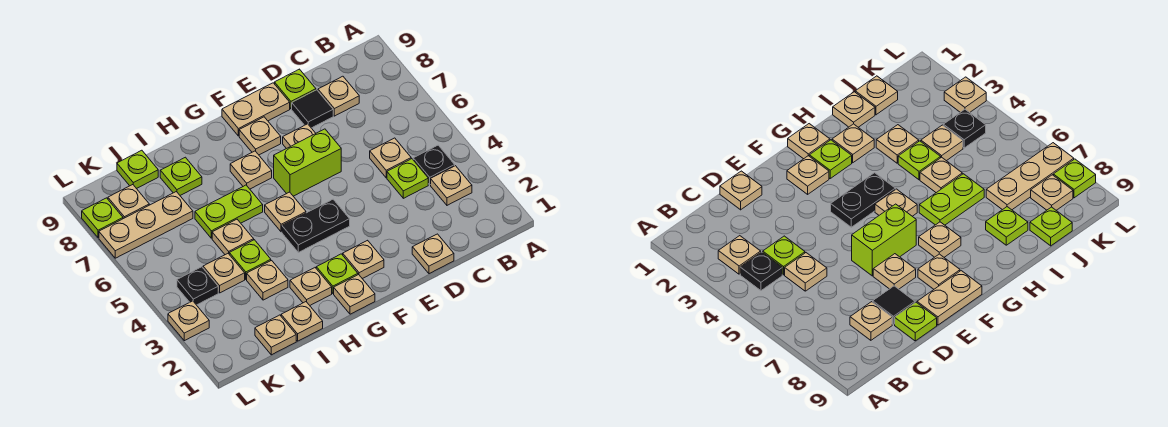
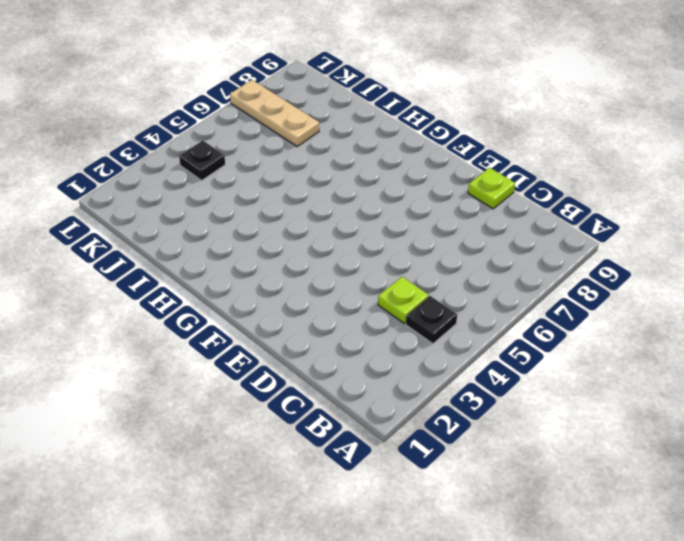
none -> tan 1x1 plate [431,166,472,205]
none -> tan 1x1 plate [370,138,411,178]
none -> tan 1x1 plate [318,76,359,116]
none -> tan 1x1 plate [412,234,454,274]

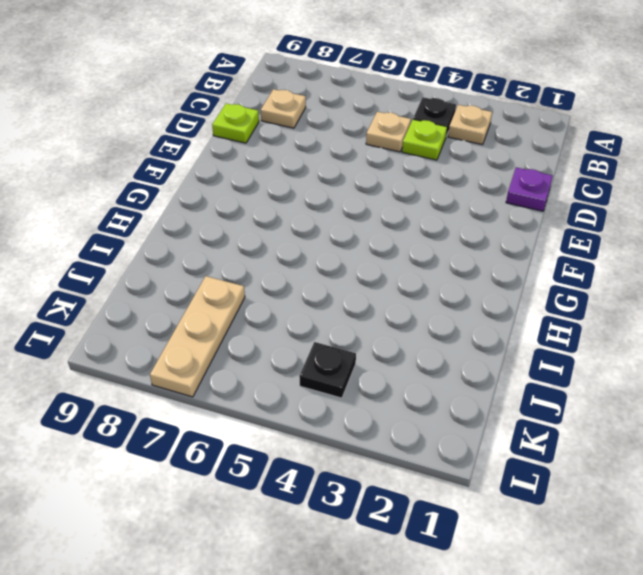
purple 1x1 plate [506,167,553,211] -> tan 1x1 plate [412,234,454,274]
none -> black 1x1 tile [292,90,333,128]
none -> lime 1x2 brick [274,129,341,196]
none -> tan 1x1 plate [283,124,316,149]
none -> tan 1x2 plate [222,83,290,136]

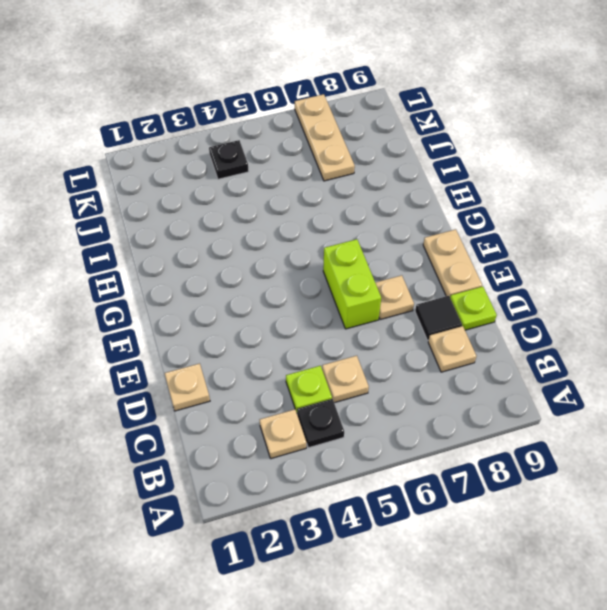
none -> tan 1x1 plate [343,240,384,279]
none -> black 1x2 plate [282,199,350,252]
none -> tan 1x1 plate [239,117,281,155]
none -> tan 1x1 plate [334,275,375,314]

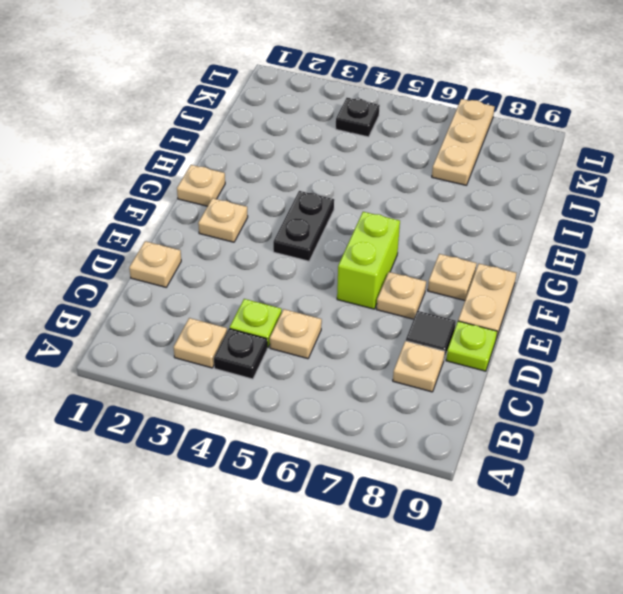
none -> lime 1x1 plate [316,254,358,294]
none -> tan 1x1 plate [265,192,306,232]
none -> tan 1x1 plate [230,151,272,189]
none -> tan 1x1 plate [290,268,332,305]

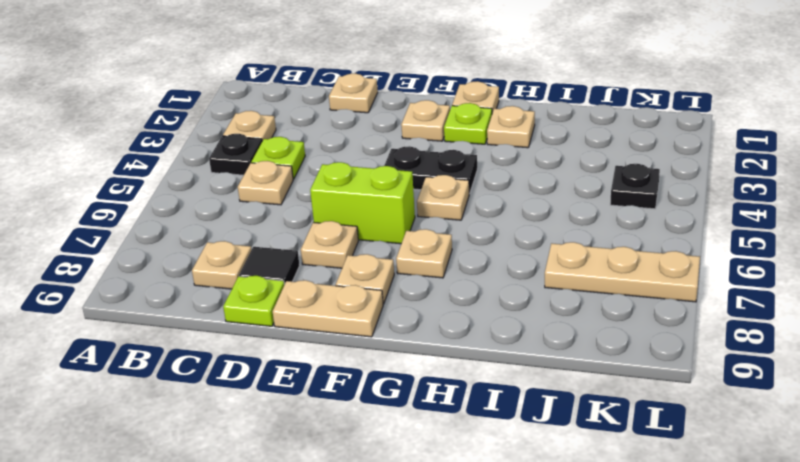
none -> lime 1x2 plate [195,185,263,238]
none -> tan 1x1 plate [281,302,323,341]
none -> tan 1x1 plate [247,260,288,300]
none -> lime 1x1 plate [229,240,271,279]

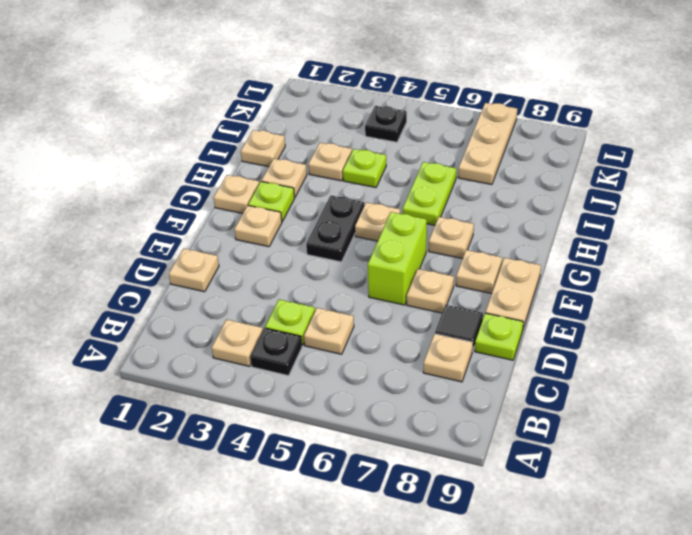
none -> tan 1x1 plate [212,219,254,255]
none -> lime 1x1 plate [160,157,202,195]
none -> tan 1x1 plate [255,315,296,355]
none -> tan 1x1 plate [203,254,245,293]

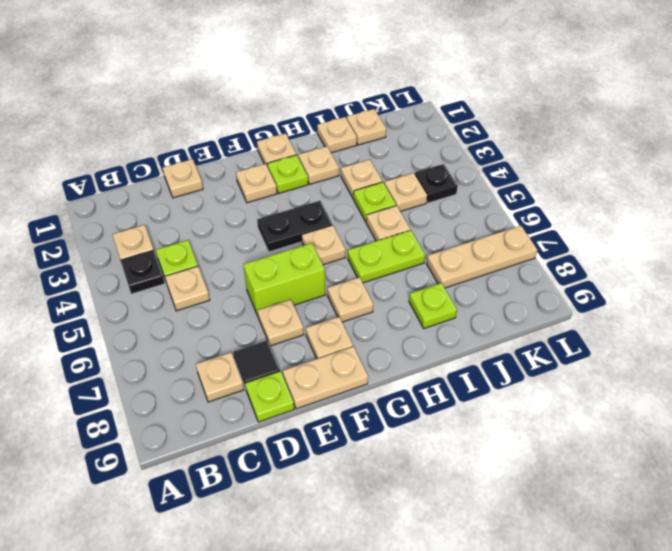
none -> lime 1x1 plate [117,150,158,189]
none -> tan 1x1 plate [108,185,149,219]
none -> tan 1x1 plate [168,301,209,341]
none -> lime 1x1 plate [82,198,123,238]

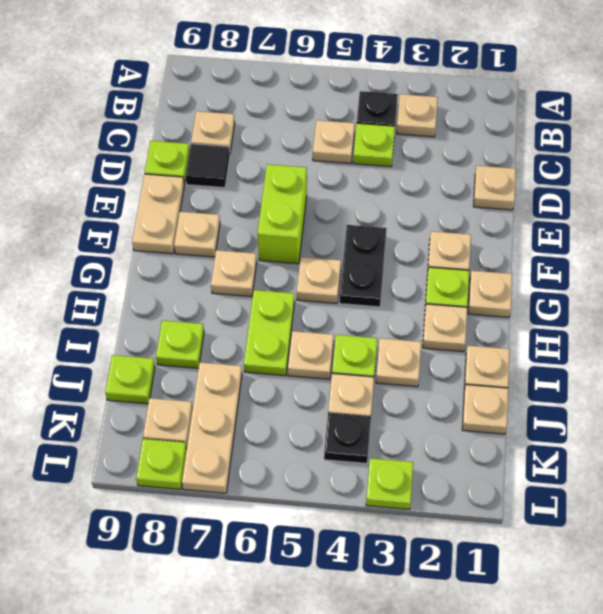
lime 1x1 plate [366,458,413,509] -> tan 1x1 plate [168,301,209,341]
none -> tan 1x1 plate [283,124,316,149]

